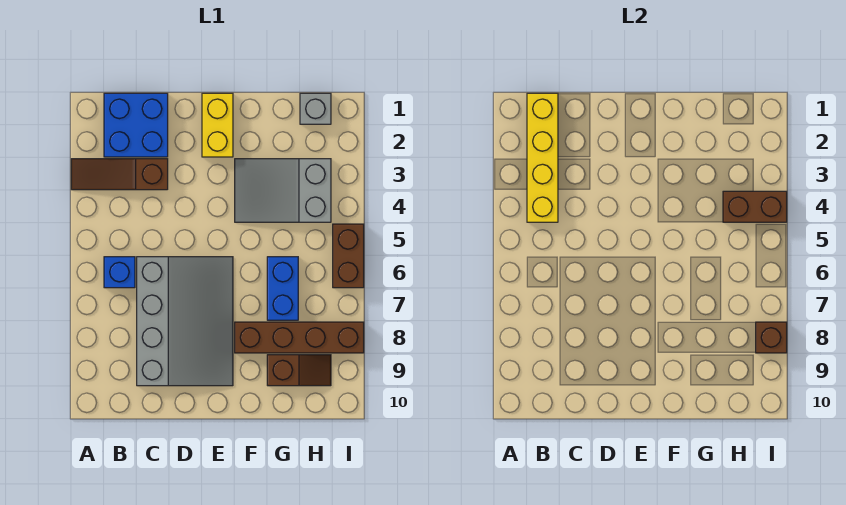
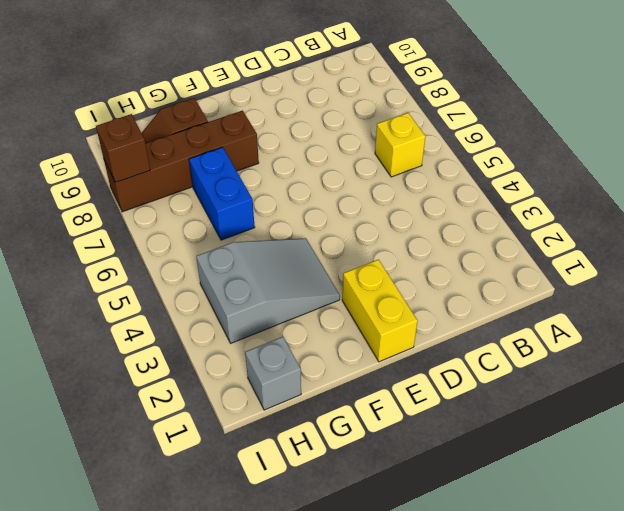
yellow 1x1 brick [375,113,426,177] -> blue 1x1 brick [104,257,135,288]
none -> brown 1x3 slope [71,159,168,190]
none -> blue 2x2 brick [104,93,168,157]
none -> grey 3x4 slope [137,257,233,386]

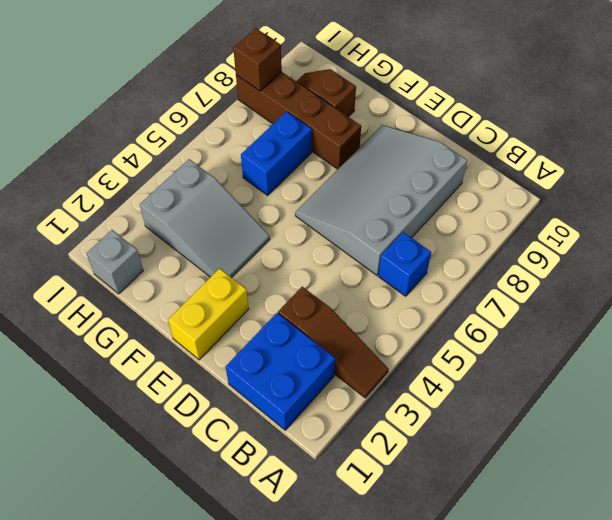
none -> brown 1x2 brick [333,224,364,288]
none -> yellow 1x4 brick [527,93,558,222]
none -> brown 1x2 brick [723,191,787,222]

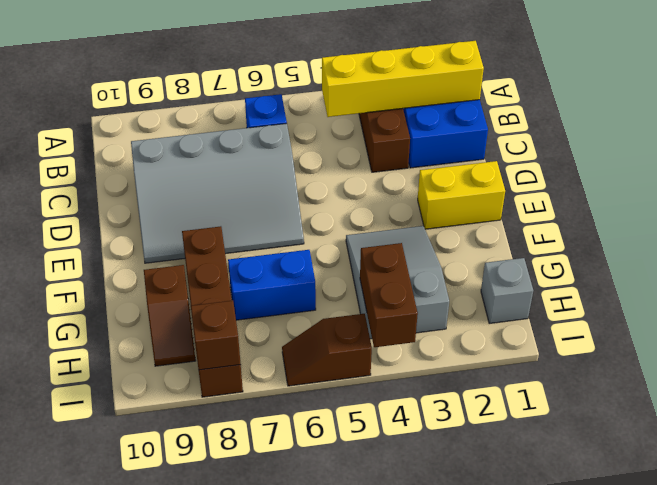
brown 1x2 slope [282,314,372,386] -> brown 1x2 brick [333,224,364,288]

